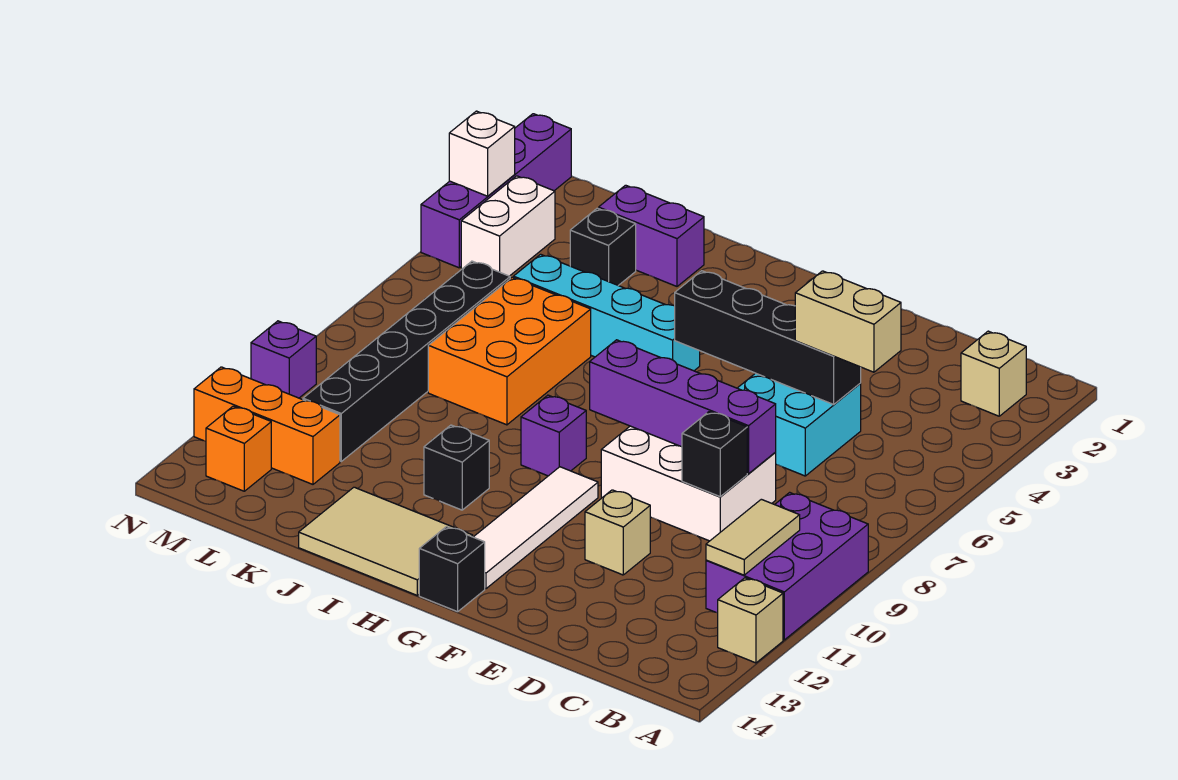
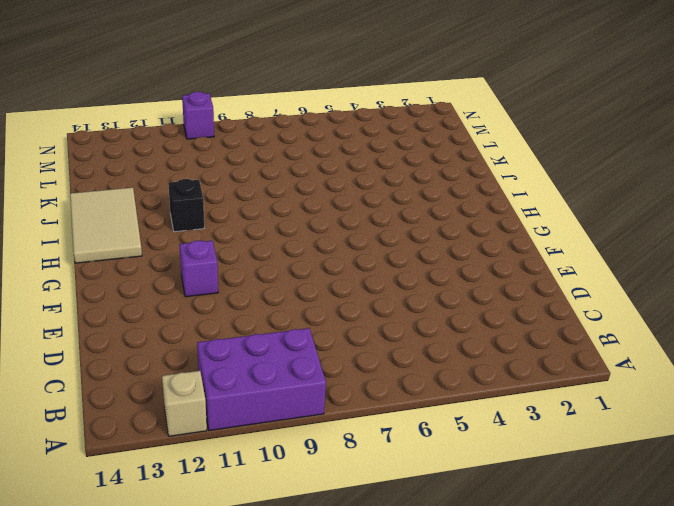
purple 1x1 brick [179,240,218,297] -> purple 1x1 brick moved to [521,395,586,476]
none -> tan 1x1 brick [961,331,1026,416]
none -> cyan 2x2 brick [738,373,861,476]
none -> white 2x3 brick [601,426,776,541]

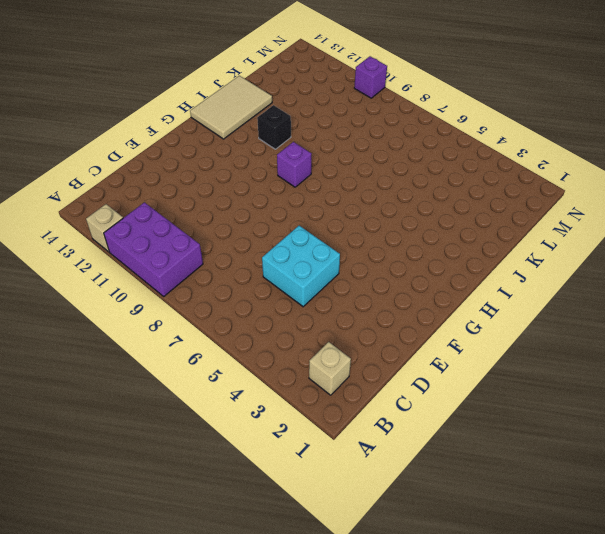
none -> white 2x3 brick [601,426,776,541]
none -> tan 1x1 brick [585,490,650,575]
none -> white 1x4 tile [474,467,598,589]

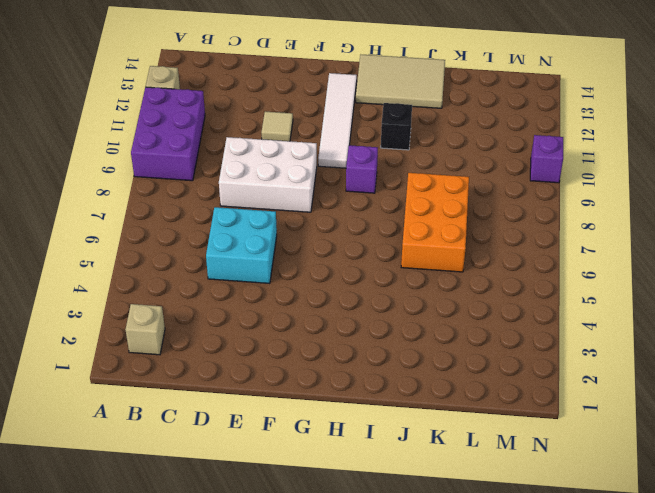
tan 1x1 tile [261,112,293,141] -> tan 1x1 brick [585,490,650,575]
none -> black 1x1 brick [419,527,485,612]
none -> cyan 1x4 brick [513,254,700,371]
none -> purple 1x2 brick [599,185,704,286]

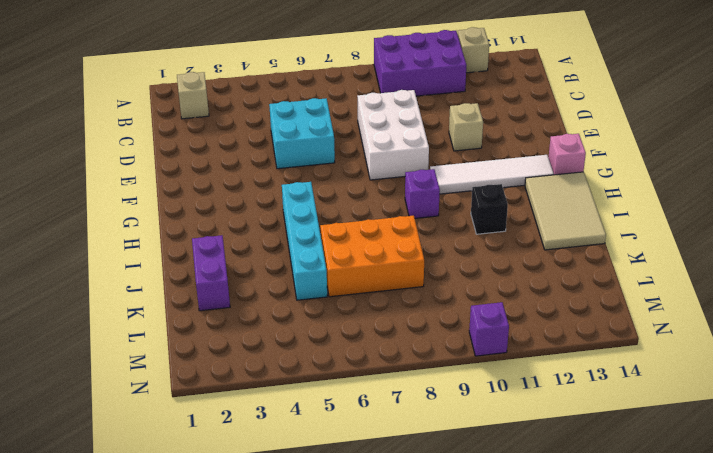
pink 1x1 brick [548,134,586,175] -> black 1x1 brick [419,527,485,612]
none -> black 1x1 brick [570,208,636,286]
none -> black 1x6 brick [303,261,510,461]
none -> orange 1x3 brick [194,367,340,484]

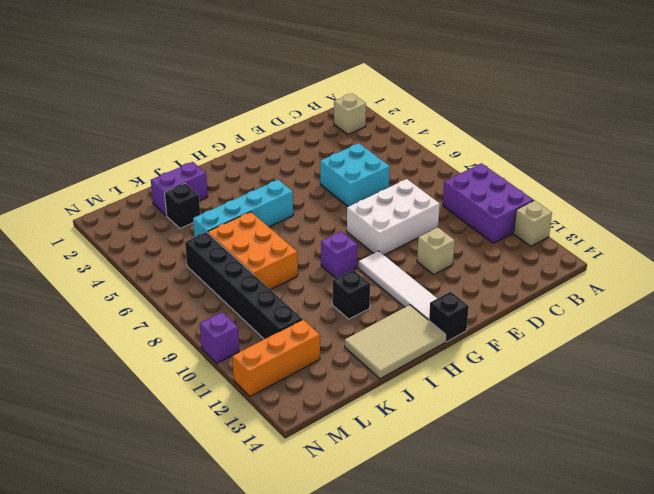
none -> white 1x2 brick [461,176,555,276]
none -> orange 1x1 brick [206,406,271,491]
none -> purple 1x4 brick [421,114,571,268]

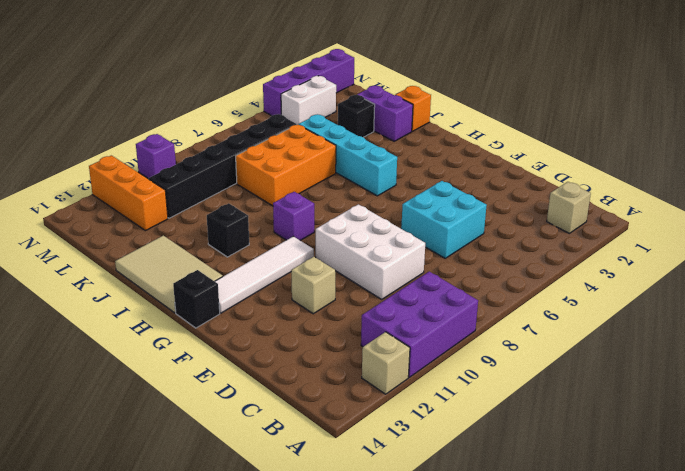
orange 1x1 brick [395,86,431,131] -> orange 1x1 brick moved to [206,406,271,491]
none -> tan 1x2 tile [706,499,800,575]
none -> black 1x4 brick [675,271,861,404]
none -> purple 1x4 brick [590,340,776,474]

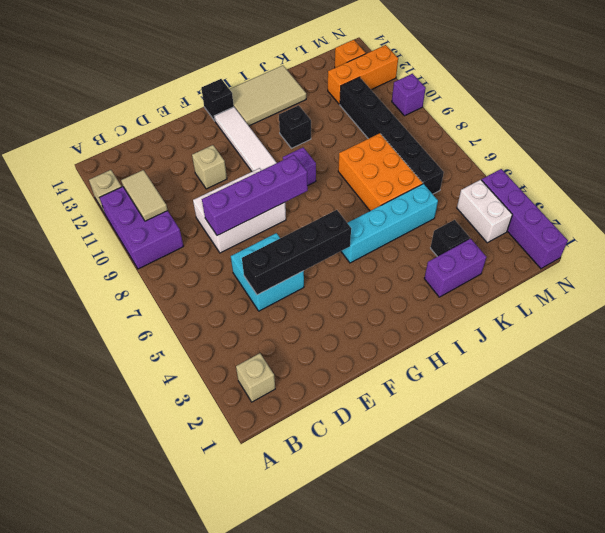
none -> black 1x1 brick [682,412,747,496]
none -> white 1x1 brick [449,111,515,196]
none -> tan 1x2 brick [795,271,901,372]

